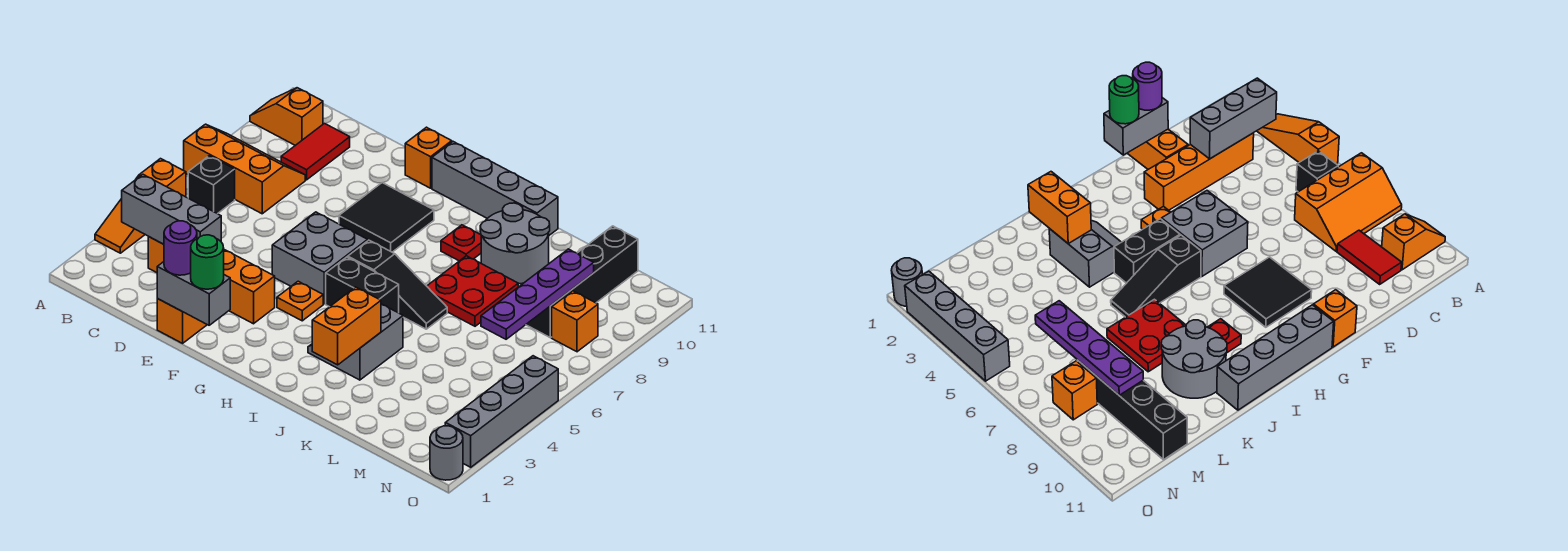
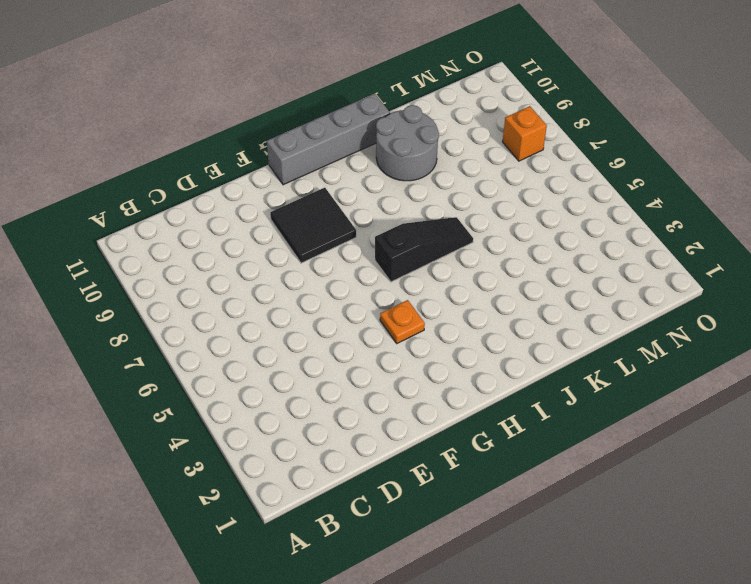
none -> orange 1x3 slope [95,159,186,253]
none -> orange 2x3 slope [184,124,305,214]
none -> orange 1x2 slope [250,88,323,145]

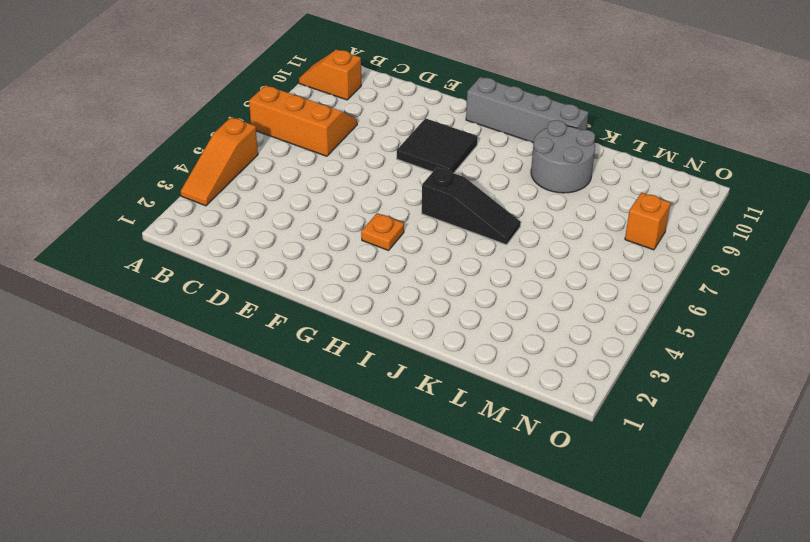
none -> black 1x1 brick [188,156,235,214]
none -> orange 1x4 brick [148,237,275,324]
none -> red 1x2 tile [281,124,350,180]

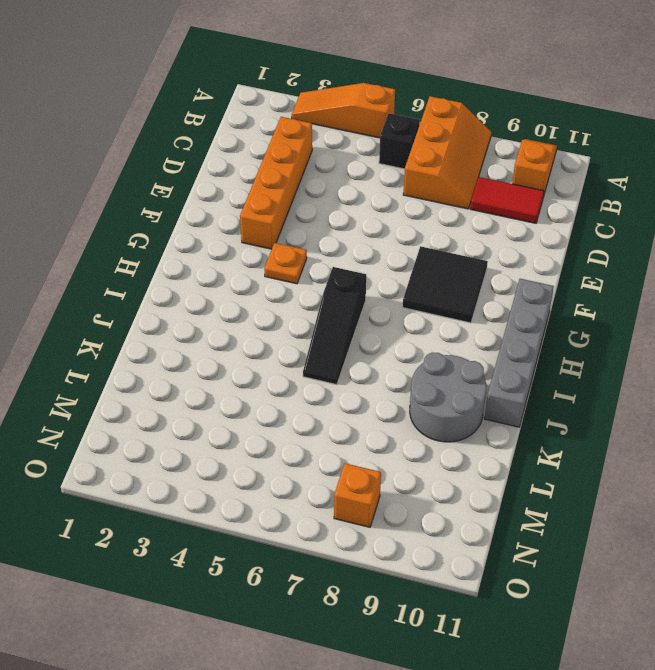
none -> orange 1x2 brick [157,299,207,343]
none -> grey 2x2 brick [272,212,368,304]
none -> orange 1x1 brick [405,127,452,188]

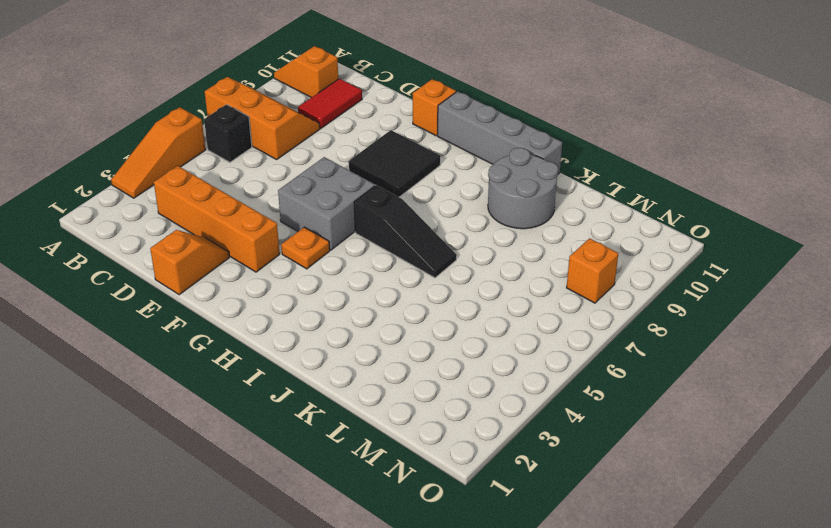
orange 1x2 slope [150,230,229,295] -> orange 1x2 brick [157,299,207,343]
none -> black 1x2 brick [326,257,399,313]
none -> grey 2x2 slope [308,304,403,380]
none -> red 1x1 plate [441,225,481,261]

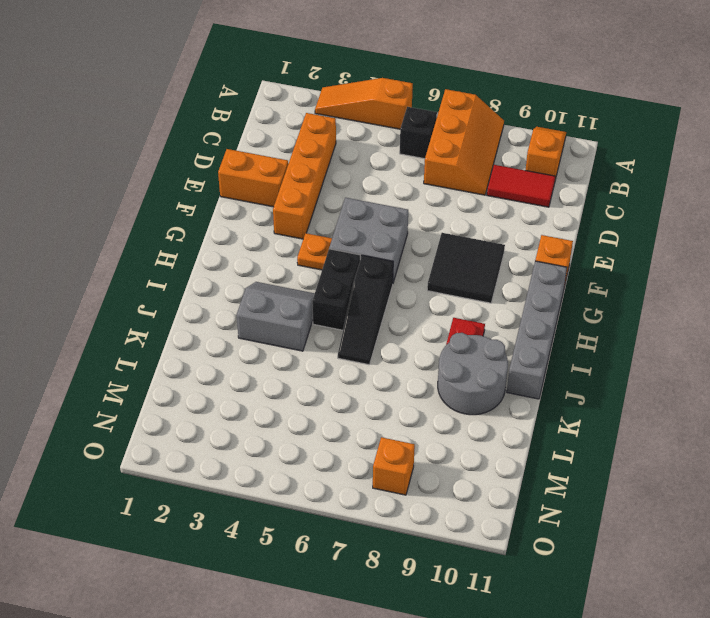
none -> red 2x2 plate [427,256,518,326]
none -> black 1x4 brick [526,226,638,338]
none -> grey 1x1 round brick [430,426,463,480]

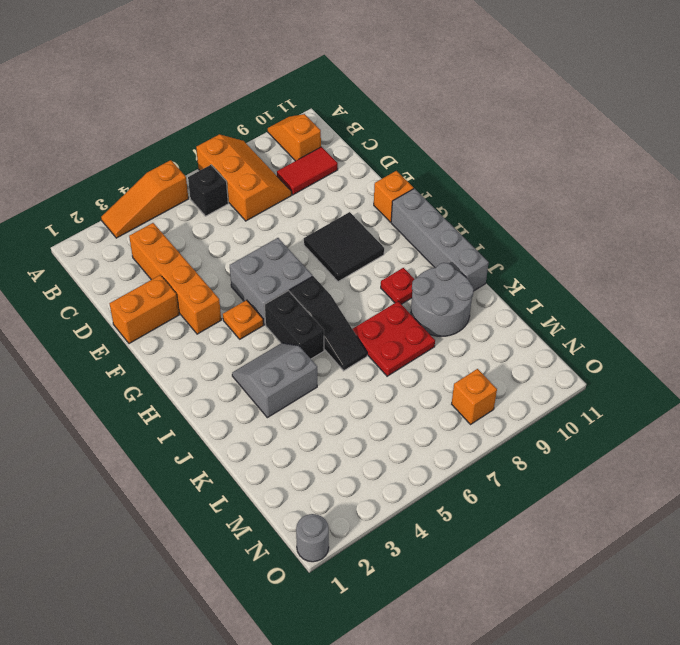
none -> black 1x4 brick [526,226,638,338]
none -> grey 1x4 brick [445,356,558,467]
none -> grey 1x3 brick [122,175,221,244]

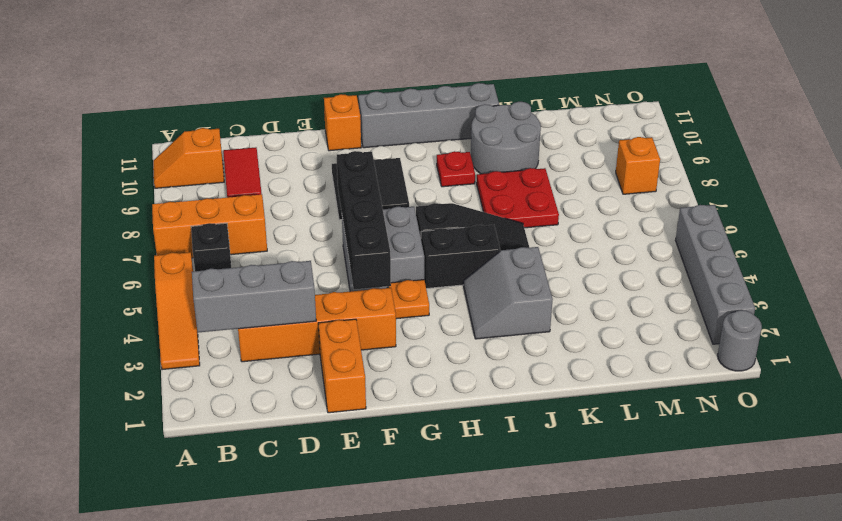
black 1x4 brick [337,151,391,289] -> black 1x4 brick moved to [526,226,638,338]
none -> grey 1x2 brick [157,262,230,325]
none -> orange 1x2 brick [312,287,381,365]
none -> purple 1x4 plate [481,249,594,339]

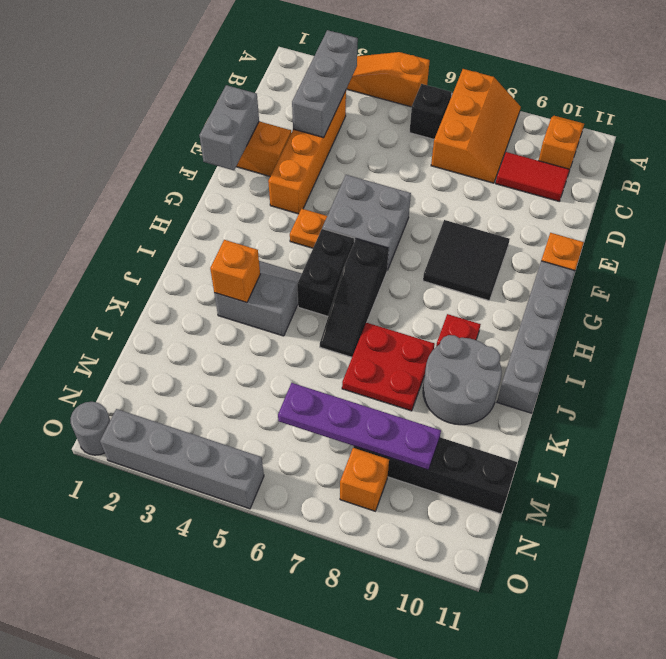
orange 1x1 brick [210,240,260,303] -> orange 1x2 brick [312,287,381,365]
none -> purple 1x1 round brick [164,221,197,275]
none -> green 1x1 round brick [191,235,224,289]

